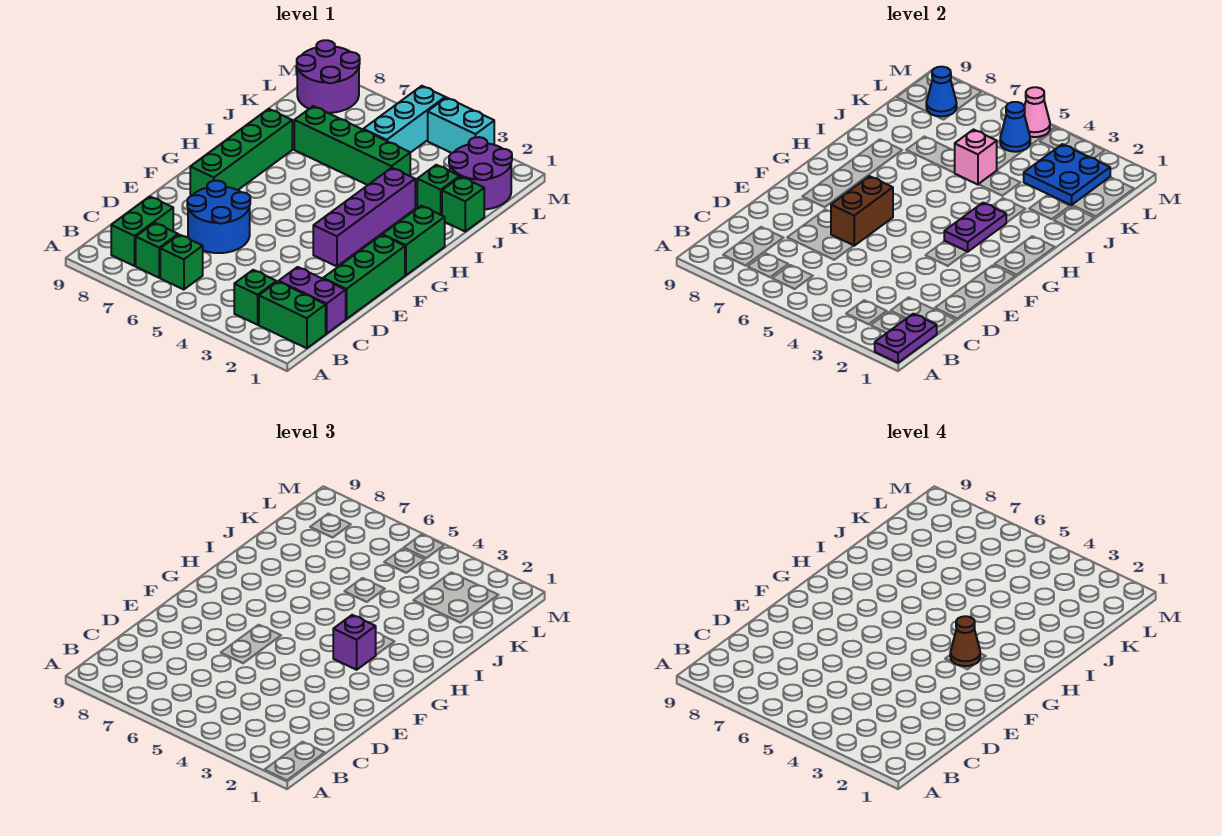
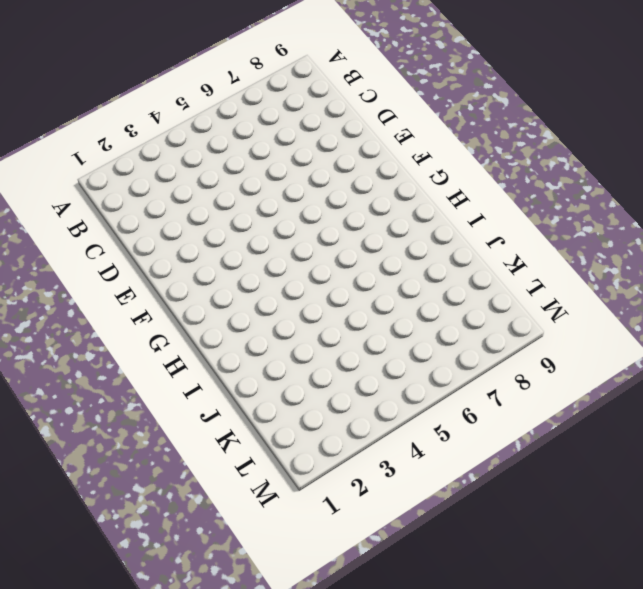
none -> green 1x2 brick [259,282,326,348]
none -> green 1x1 brick [234,270,277,325]
none -> green 1x1 brick [160,235,203,290]

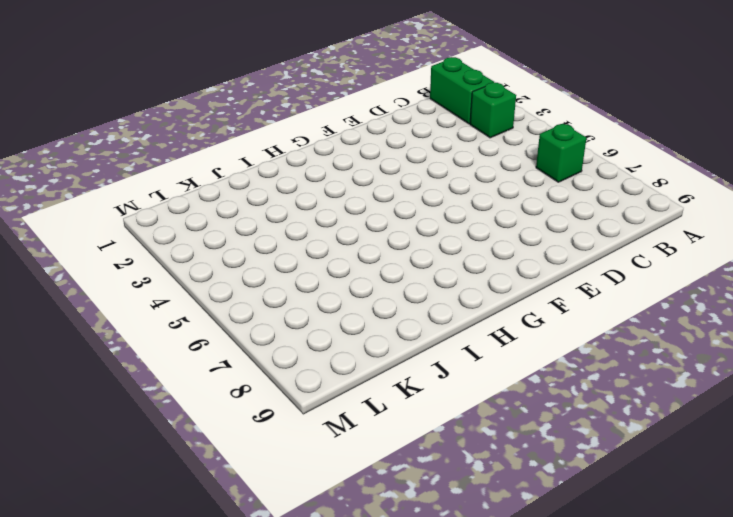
none -> green 1x1 brick [136,223,178,278]
none -> green 1x2 brick [111,197,173,266]
none -> purple 1x2 brick [279,267,346,334]

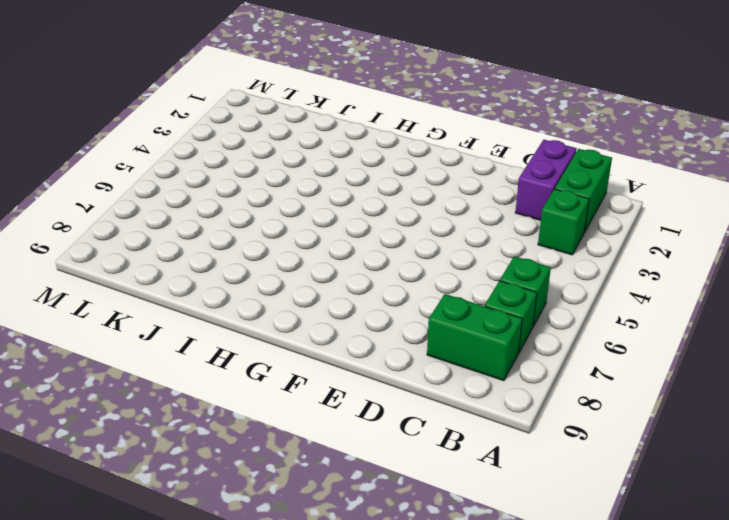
none -> green 1x3 brick [323,235,405,319]
none -> blue 2x2 round brick [187,181,250,253]
none -> purple 1x4 brick [313,168,415,266]

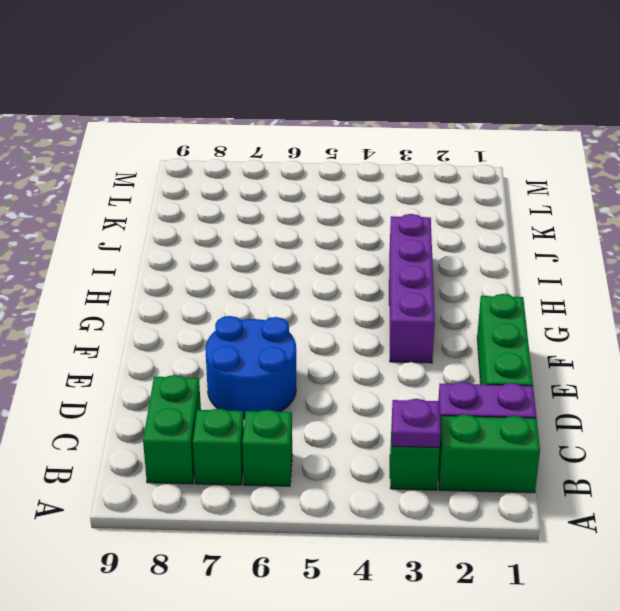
purple 1x1 plate [392,399,441,448] -> none
none -> green 1x4 brick [190,109,292,196]
none -> green 1x2 brick [383,206,445,275]
none -> green 1x1 brick [442,177,484,231]

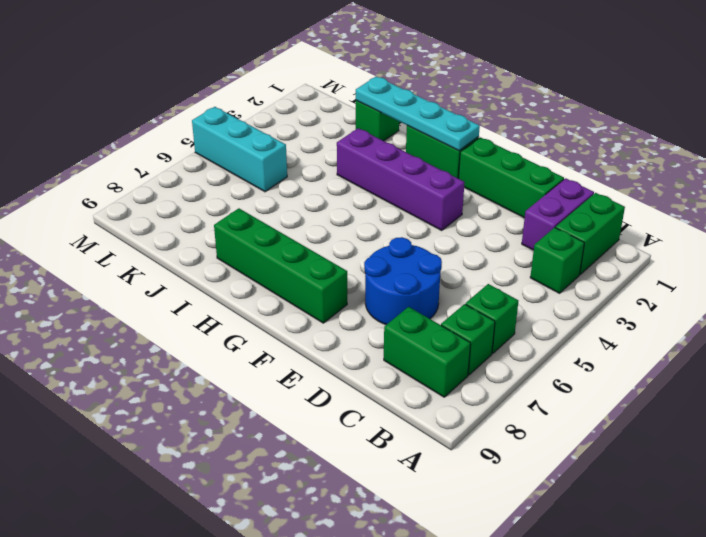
cyan 1x4 plate [356,76,480,151] -> none
none -> green 1x1 brick [417,165,460,215]
none -> green 1x4 brick [294,106,410,185]
none -> purple 2x2 round brick [449,137,512,210]

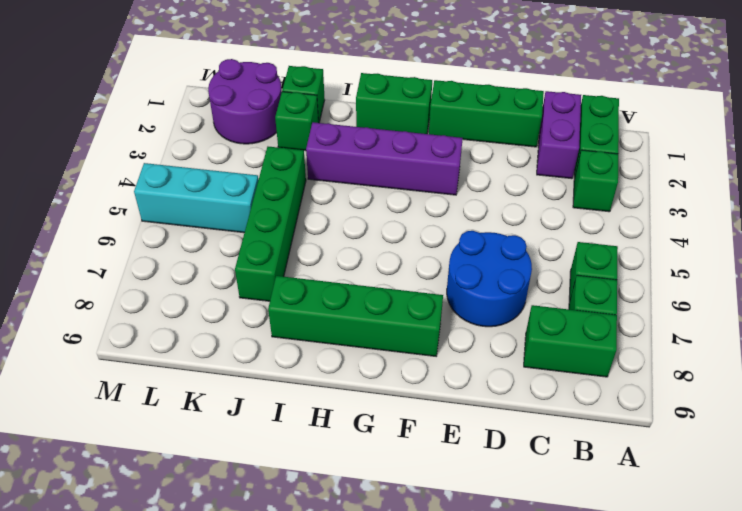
none -> purple 2x2 round brick [297,40,360,113]
none -> cyan 1x2 brick [428,98,494,153]
none -> purple 1x2 plate [875,314,937,363]

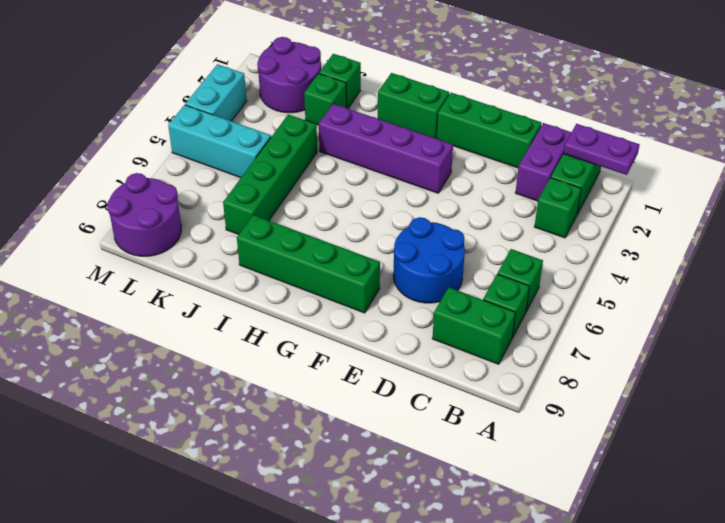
none -> brown 1x2 brick [831,176,893,246]
none -> purple 1x2 plate [944,203,1006,252]
none -> pink 1x1 brick [955,130,997,185]

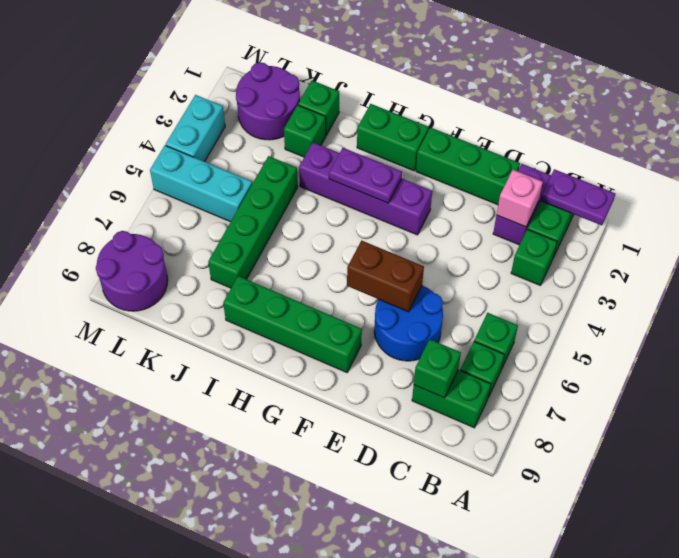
pink 1x1 brick [497,170,543,227] -> pink 1x1 brick moved to [955,130,997,185]
green 1x1 brick [414,339,461,398] -> none
none -> blue 2x2 plate [1024,144,1110,205]
none -> blue 1x1 cone [1000,102,1030,152]
none -> blue 1x1 cone [926,67,957,116]

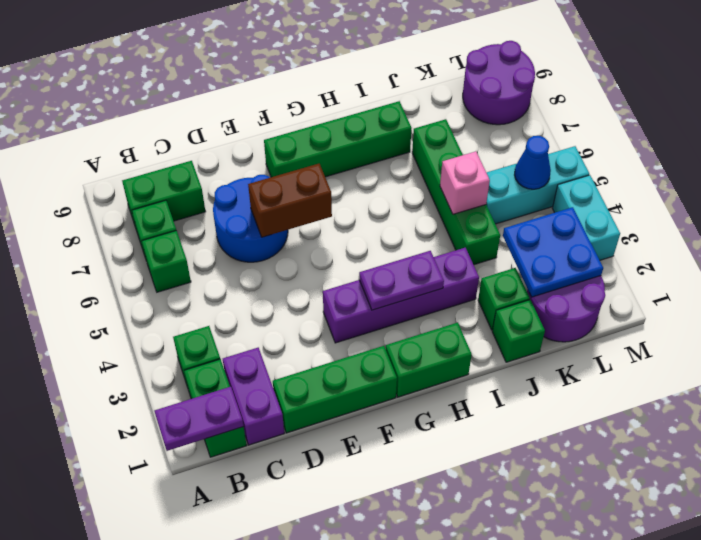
none -> blue 1x1 cone [926,67,957,116]
none -> pink 1x1 cone [1024,87,1050,137]
none -> purple 1x1 brick [333,615,376,670]

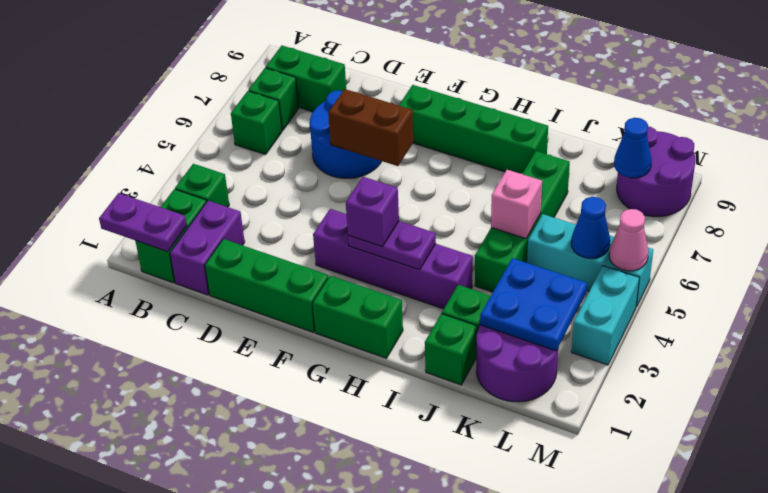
none -> brown 1x1 cone [950,616,980,666]

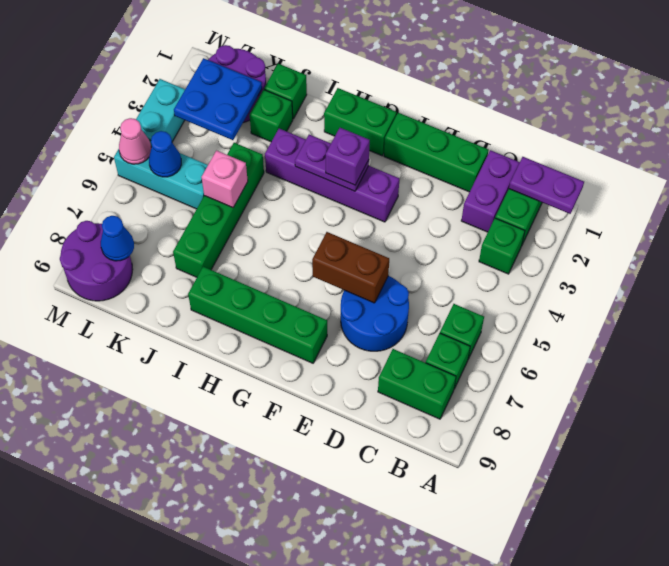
none -> brown 1x1 cone [950,616,980,666]

